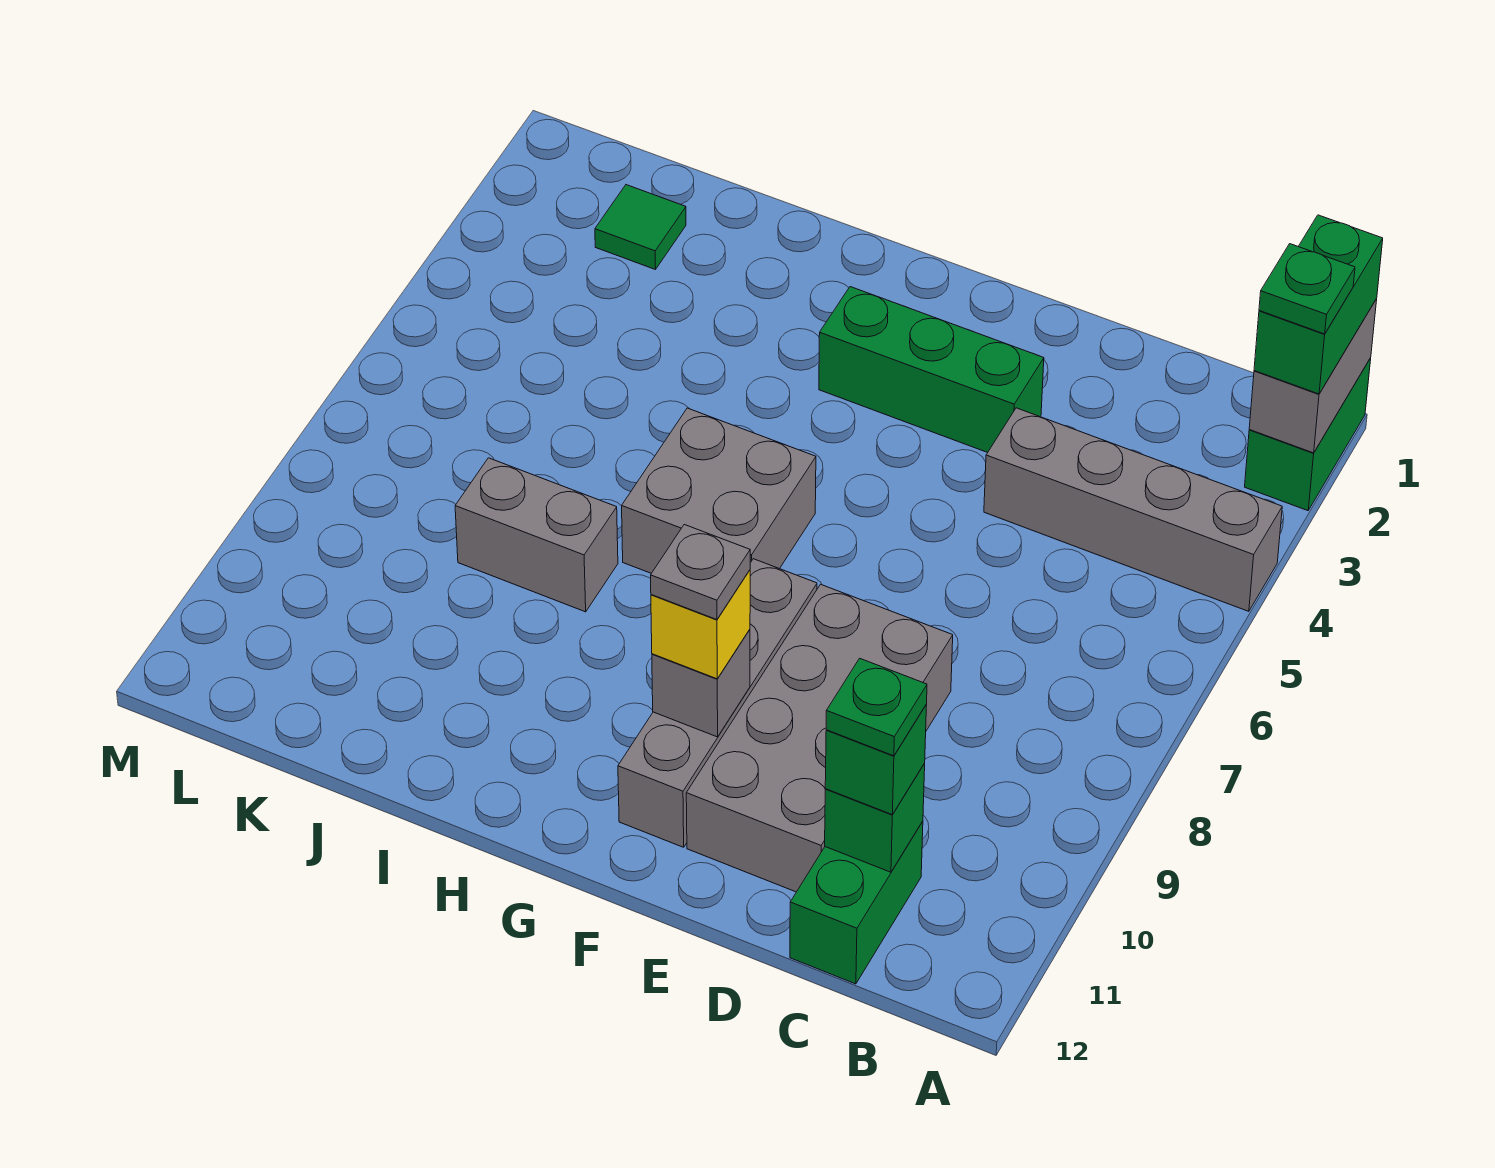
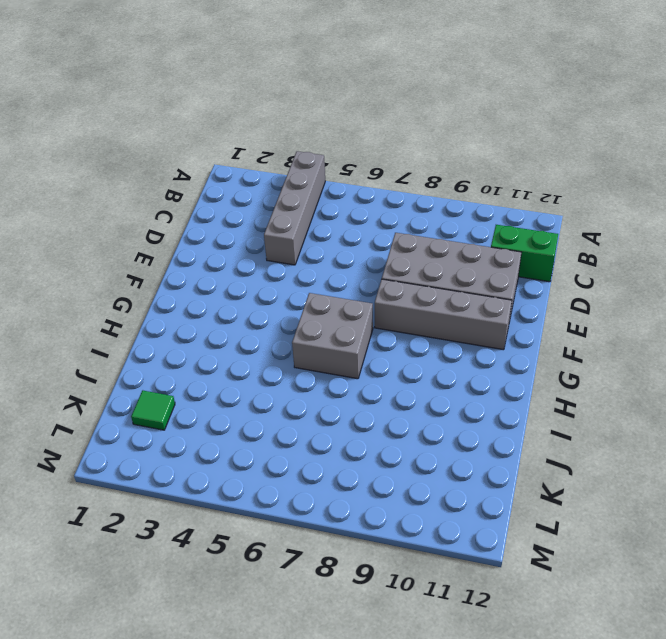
none -> green 1x2 brick [1245,358,1371,511]
none -> green 1x3 brick [819,287,1044,453]
none -> grey 1x2 brick [455,458,618,612]

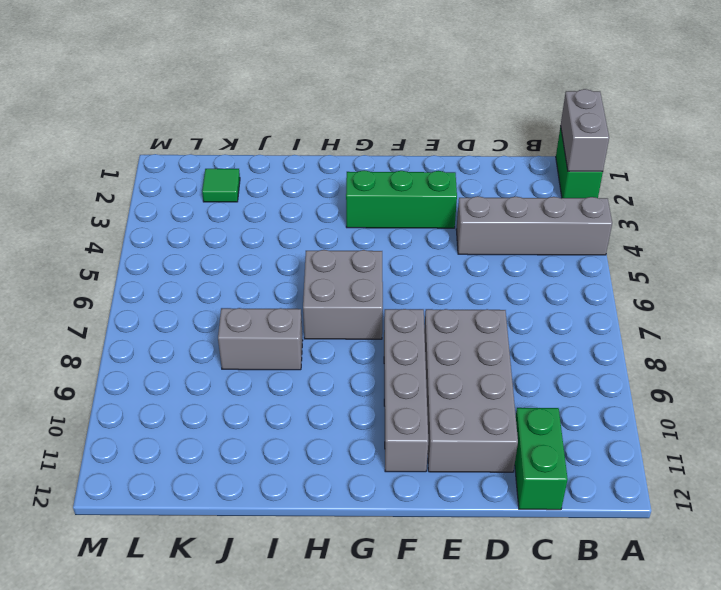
none -> green 1x1 brick [825,764,925,872]
none -> grey 1x1 brick [652,630,750,737]
none -> green 1x2 brick [1254,215,1383,394]

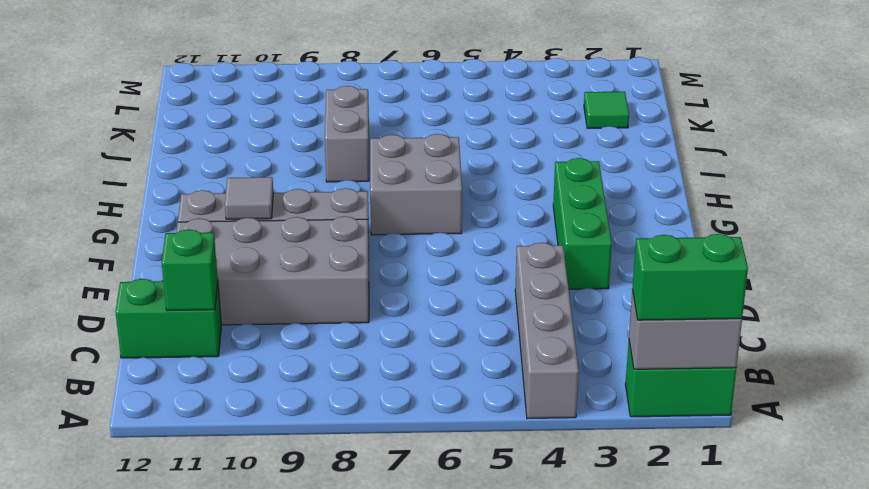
grey 1x1 tile [225,177,273,219] -> grey 1x1 brick [652,630,750,737]
none -> green 1x1 brick [825,704,927,815]
none -> yellow 1x1 brick [651,570,750,679]
none -> green 1x1 plate [1259,244,1355,334]

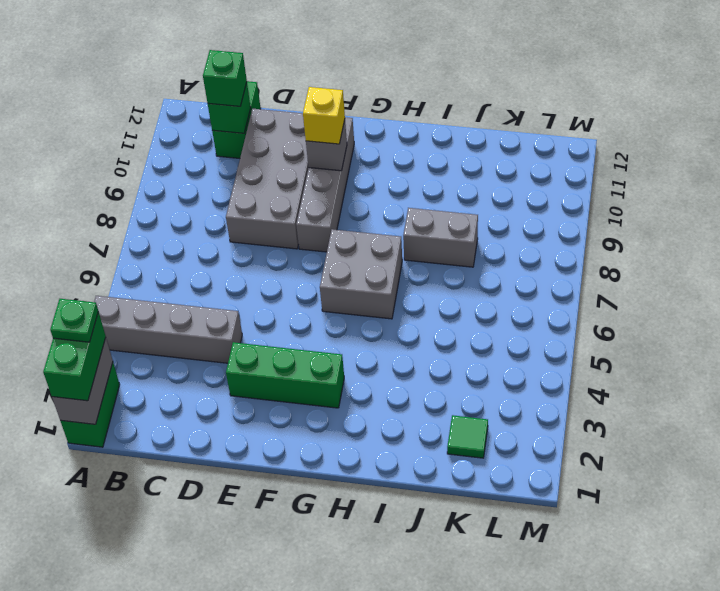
none -> green 1x1 plate [826,658,927,756]
none -> grey 1x1 plate [651,525,750,620]

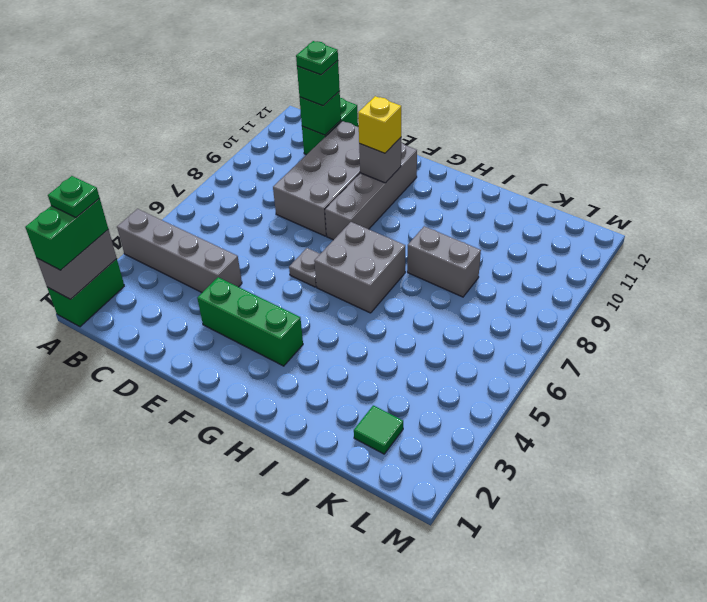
grey 1x1 plate [289,248,320,287] -> grey 1x1 plate moved to [651,525,750,620]

